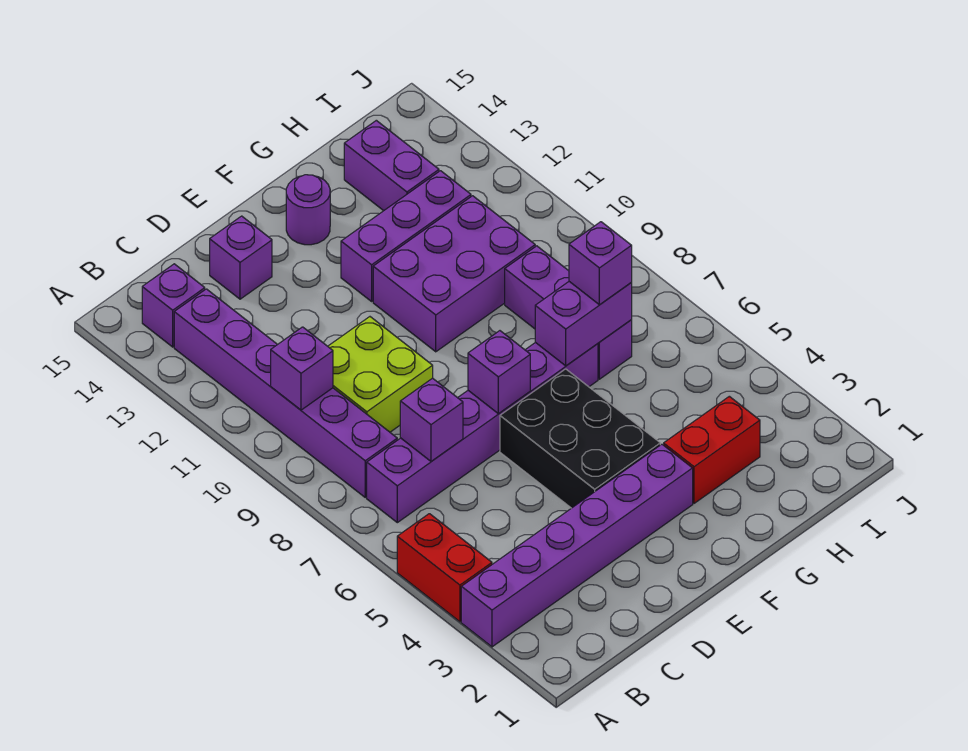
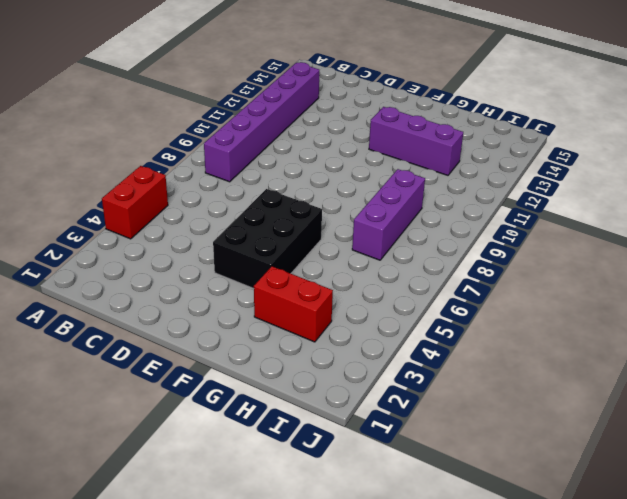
none -> purple 1x6 brick [461,444,693,647]
none -> purple 1x6 brick [367,342,598,523]
none -> purple 1x1 brick [142,264,205,347]

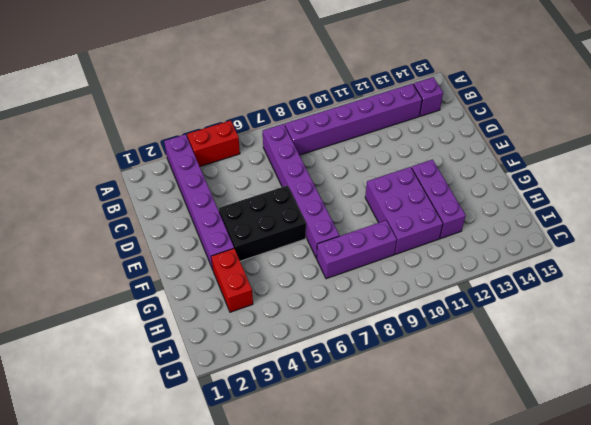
none -> lime 2x2 brick [328,317,433,432]
none -> purple 1x1 brick [210,216,272,299]
none -> purple 1x1 round brick [286,175,330,245]

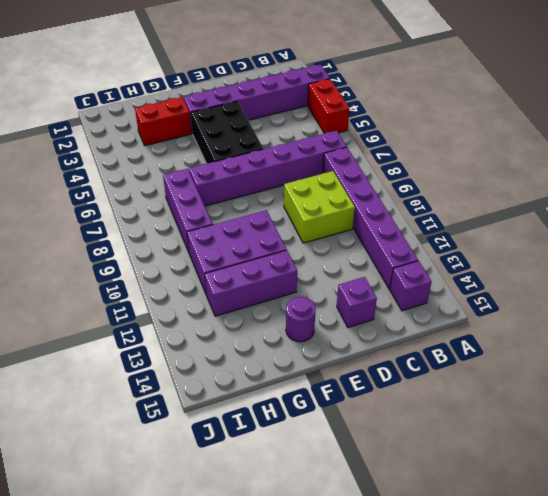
none -> purple 1x2 brick [344,120,439,211]
none -> purple 1x1 brick [271,327,333,410]
none -> purple 1x1 brick [400,378,463,461]

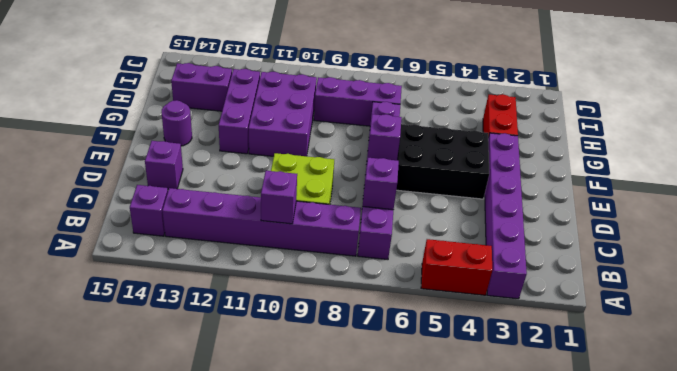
none -> purple 1x2 brick [535,282,632,366]
none -> purple 1x1 brick [569,222,632,305]

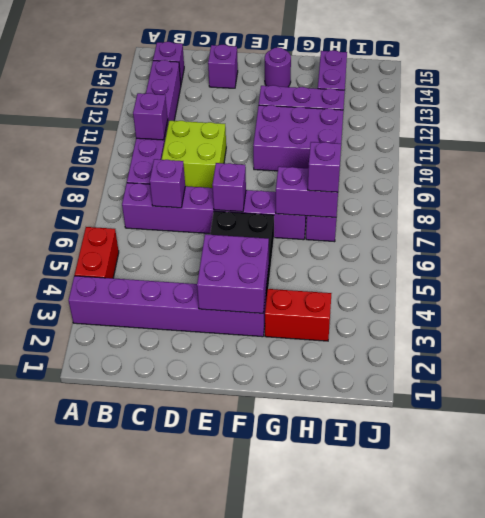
purple 2x2 brick [197,234,269,313] -> none

